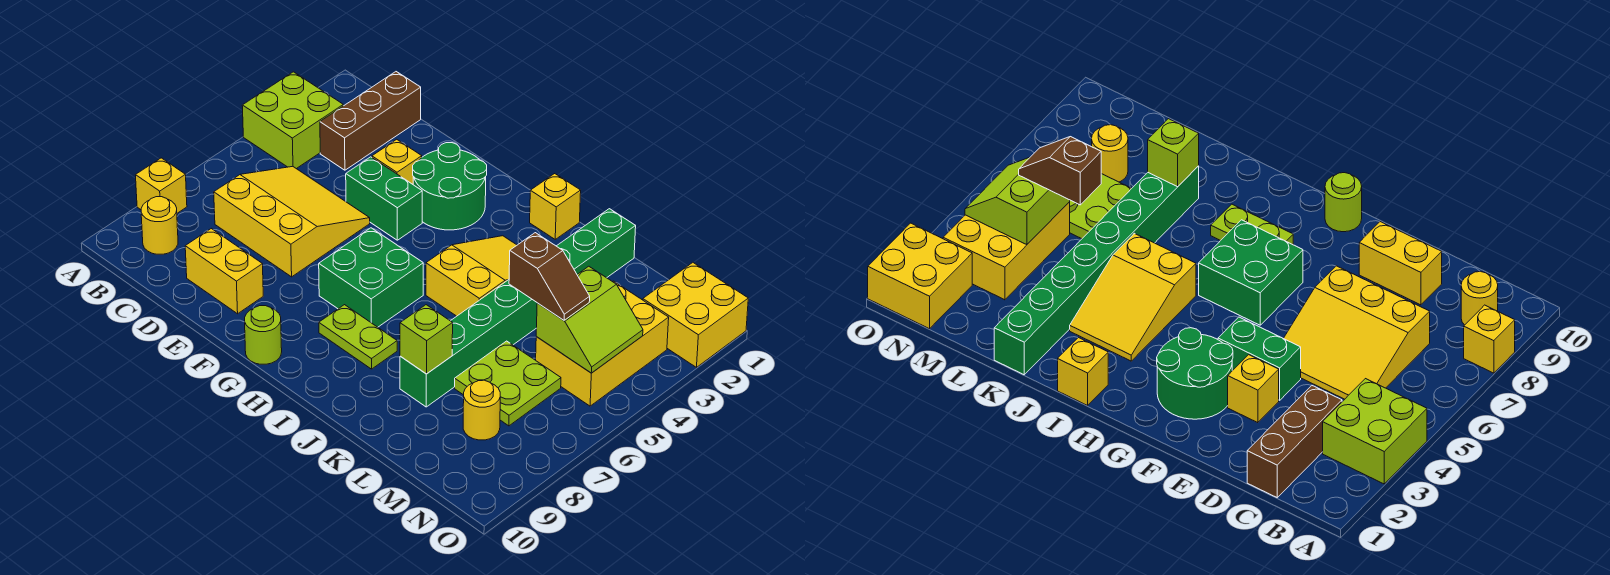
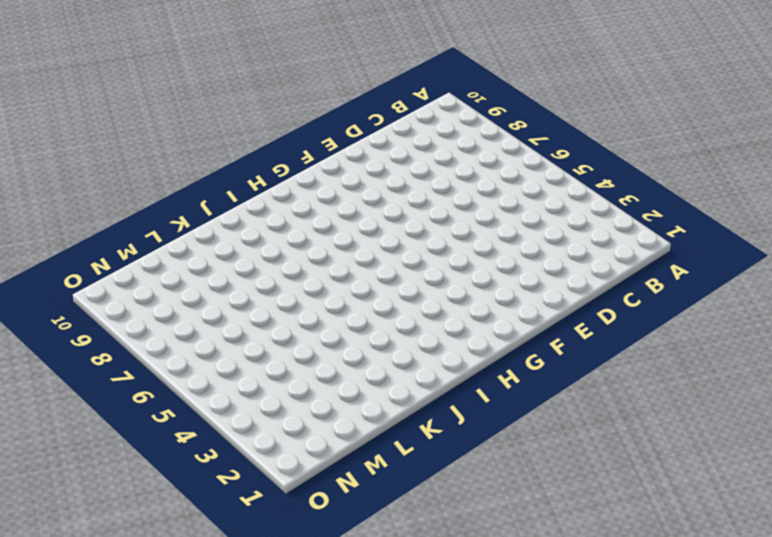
none -> lime 2x2 brick [242,72,343,169]
none -> yellow 1x1 brick [136,158,187,213]
none -> yellow 1x1 round brick [141,197,178,254]

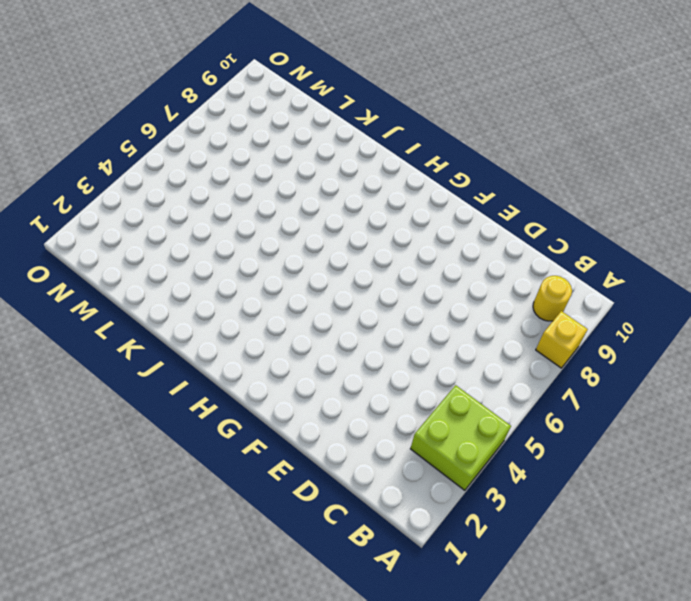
none -> brown 1x3 brick [320,72,421,170]
none -> yellow 3x3 slope [214,166,370,277]
none -> yellow 1x2 brick [185,229,263,314]

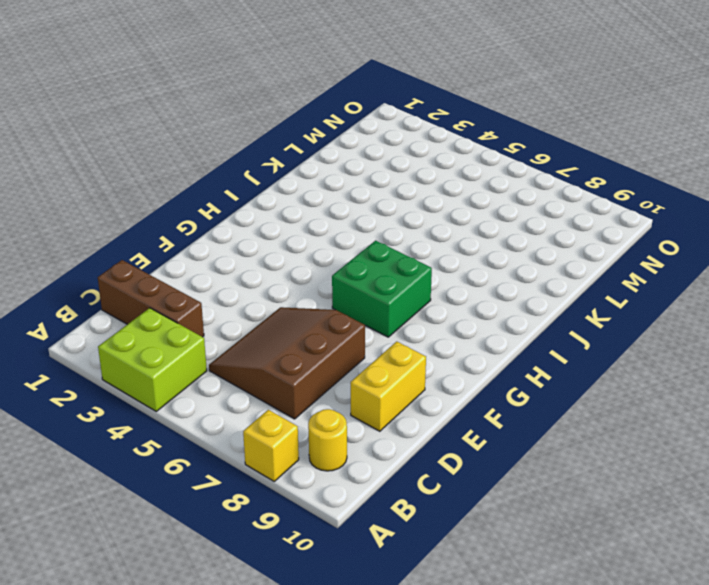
brown 3x3 slope [209,307,365,419] -> yellow 3x3 slope [214,166,370,277]
none -> yellow 1x1 brick [372,139,422,184]
none -> green 1x2 brick [346,157,422,240]
none -> green 2x2 round brick [413,143,487,230]

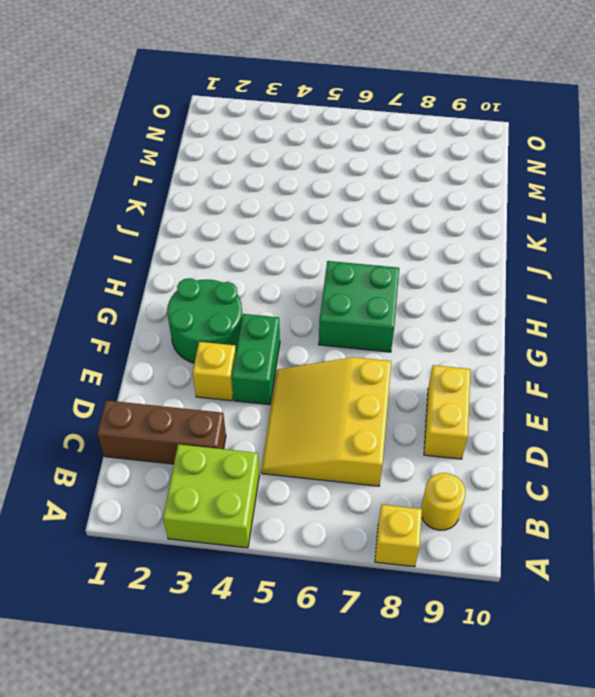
none -> lime 1x1 round brick [245,306,282,364]
none -> lime 1x2 plate [319,305,397,369]
none -> yellow 1x1 brick [530,174,581,239]

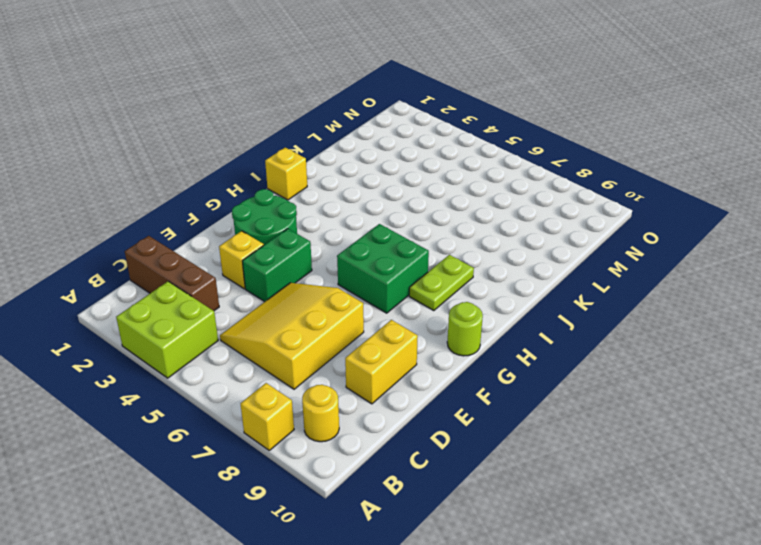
none -> yellow 2x3 slope [426,236,517,316]
none -> green 1x8 brick [400,209,636,407]
none -> lime 2x2 plate [455,341,561,426]

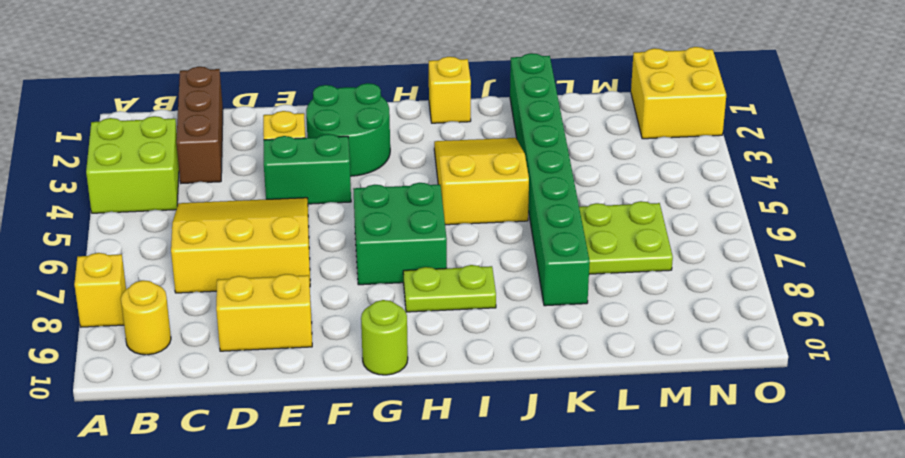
none -> yellow 2x3 brick [536,281,669,406]
none -> yellow 1x1 round brick [463,380,500,440]
none -> lime 1x1 brick [400,305,453,374]

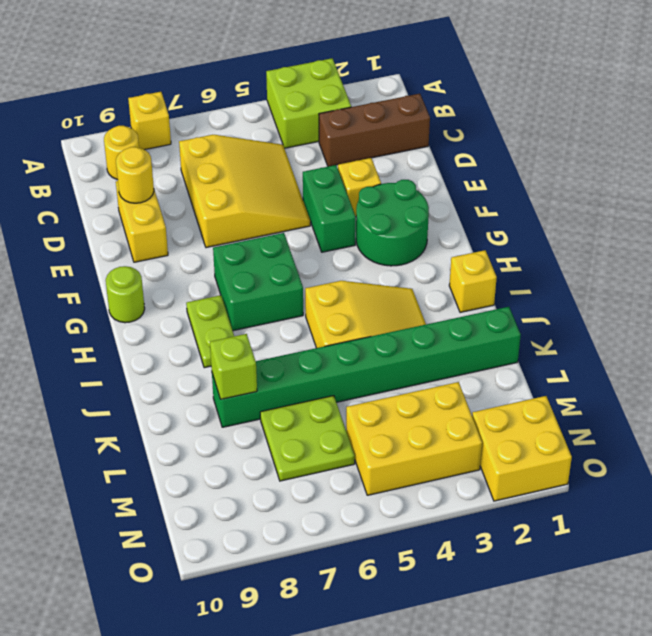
yellow 1x1 round brick [116,147,154,203] -> yellow 1x1 round brick moved to [463,380,500,440]
none -> lime 2x2 slope [536,266,643,373]
none -> brown 1x2 slope [509,233,590,320]

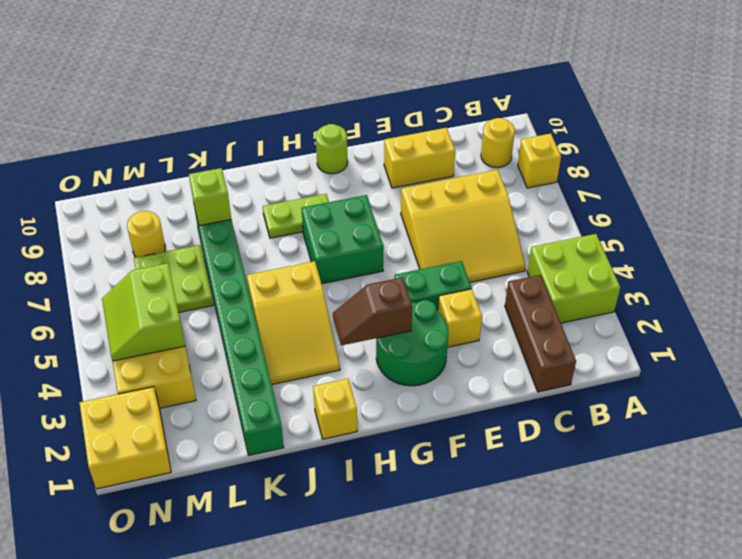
brown 1x2 slope [333,277,412,346] -> brown 1x2 slope moved to [509,233,590,320]

